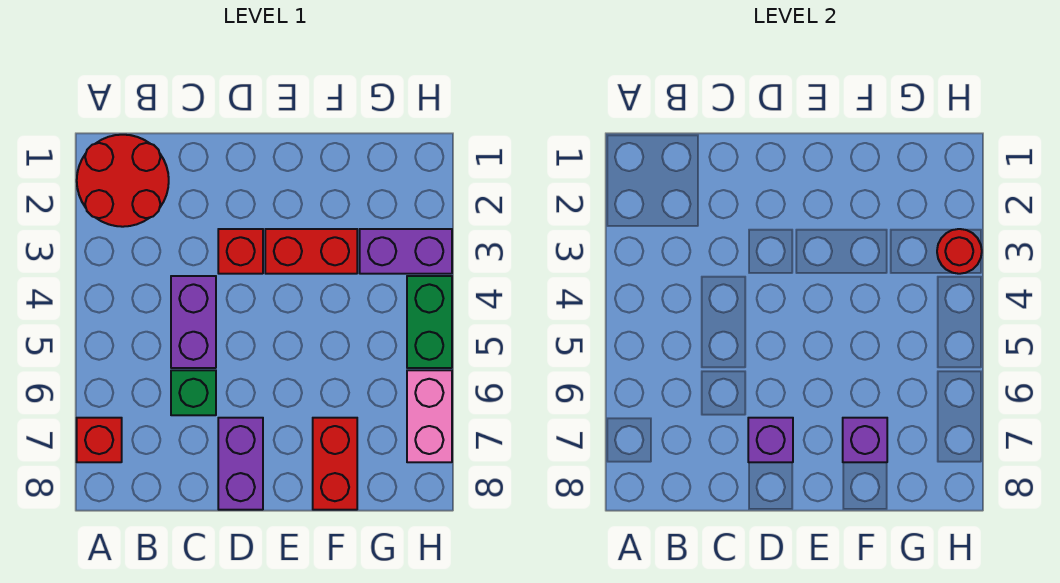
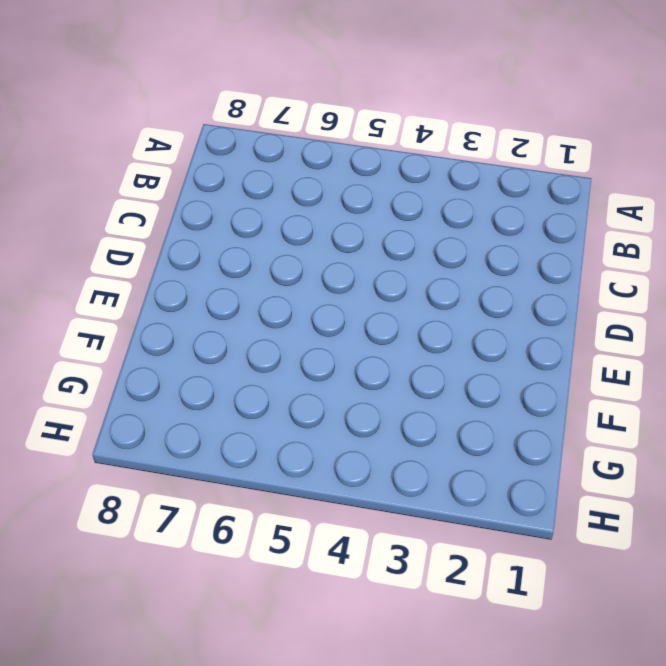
none -> red 2x2 round brick [77,135,169,227]
none -> red 1x1 brick [77,418,122,462]
none -> purple 1x2 brick [171,276,216,368]

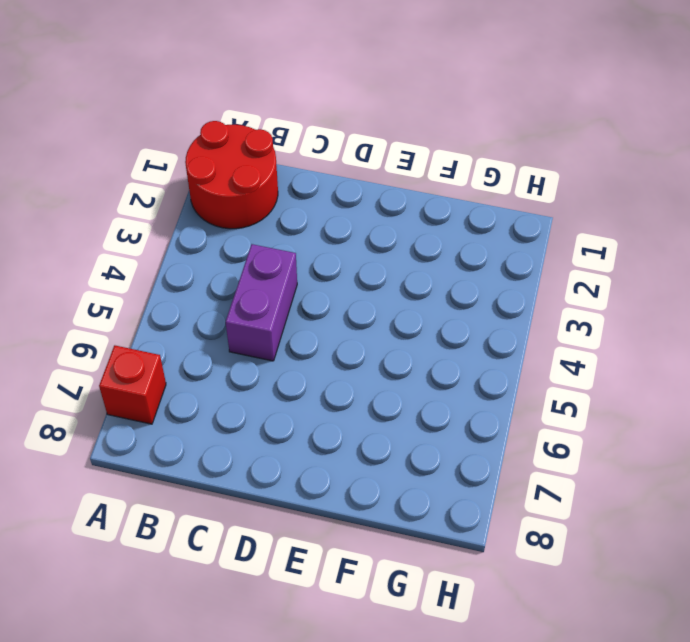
none -> green 1x1 brick [171,370,216,415]
none -> red 1x1 brick [218,229,263,274]
none -> purple 1x2 brick [218,418,263,510]

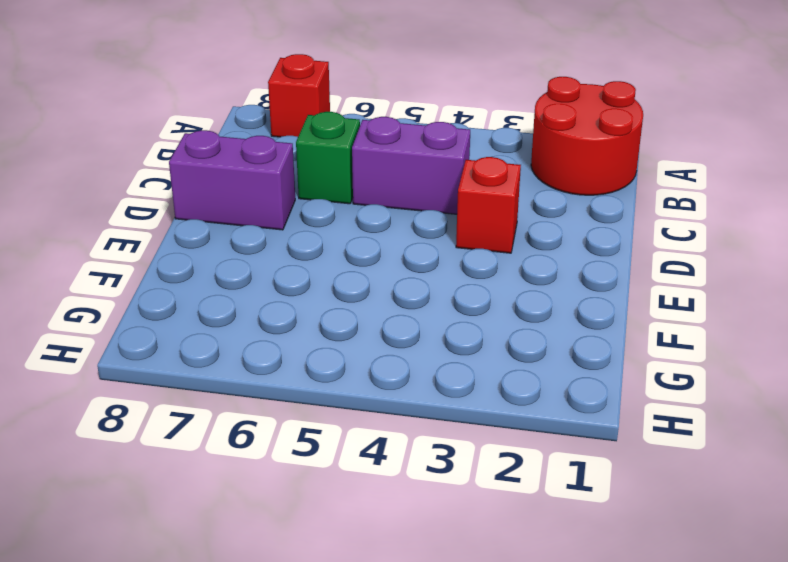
none -> red 1x2 brick [265,229,357,274]
none -> red 1x2 brick [313,418,357,510]
none -> purple 1x2 brick [360,229,452,274]

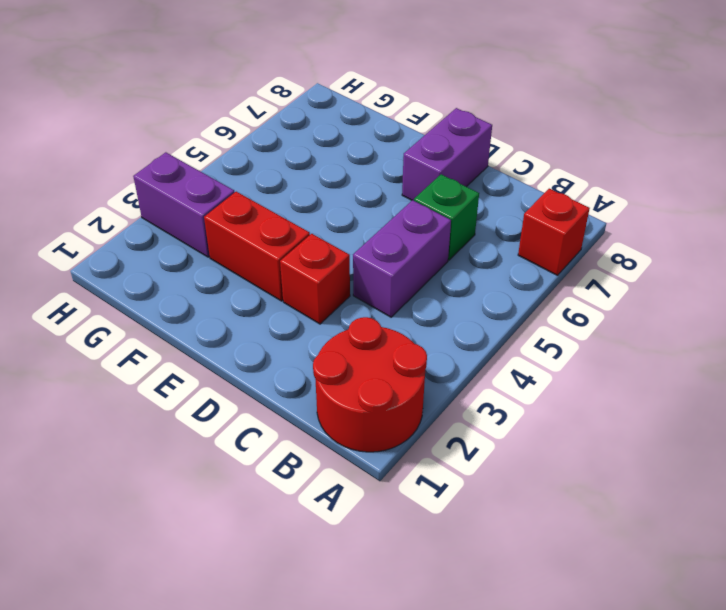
none -> red 1x2 brick [313,418,357,510]
none -> green 1x2 brick [407,276,452,368]
none -> pink 1x2 brick [407,370,452,462]

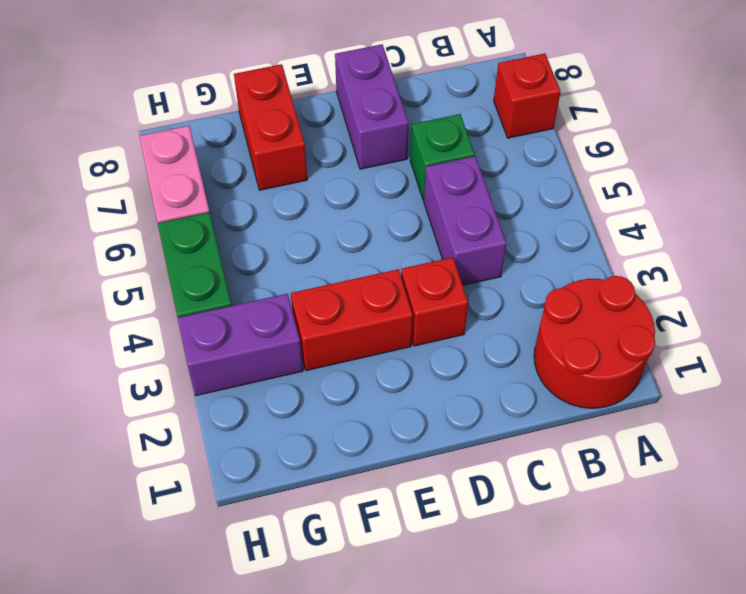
none -> purple 1x1 brick [748,418,793,462]
none -> purple 1x1 brick [843,418,887,462]
none -> red 1x1 round brick [937,229,982,274]

